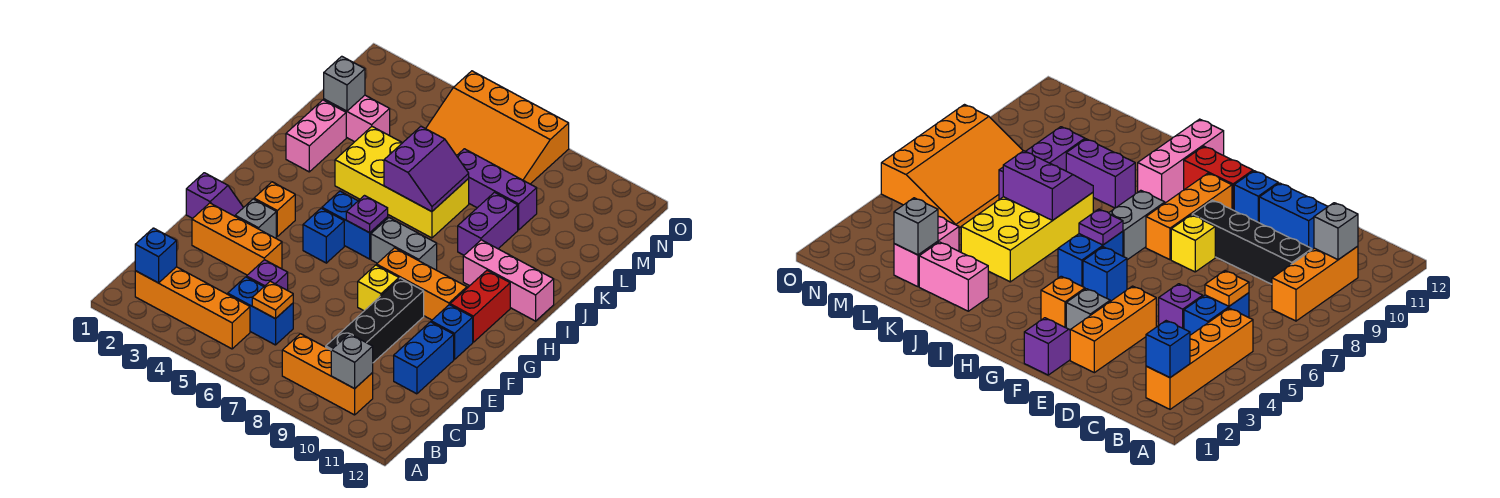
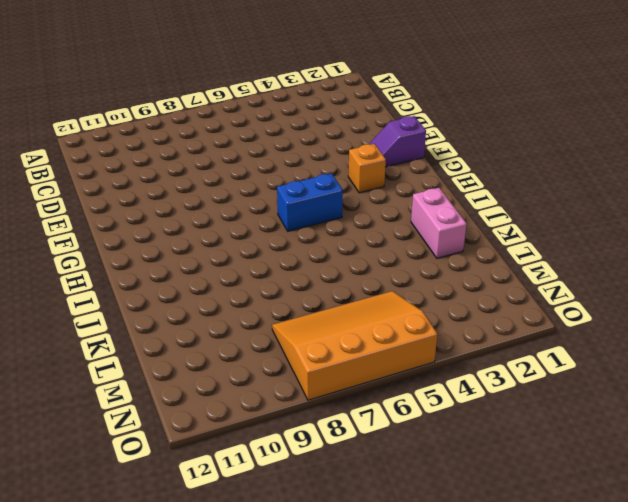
none -> orange 1x4 brick [135,267,250,349]
none -> orange 1x3 brick [282,334,373,415]
none -> blue 1x2 brick [228,277,293,345]
none -> black 1x4 brick [326,278,424,363]

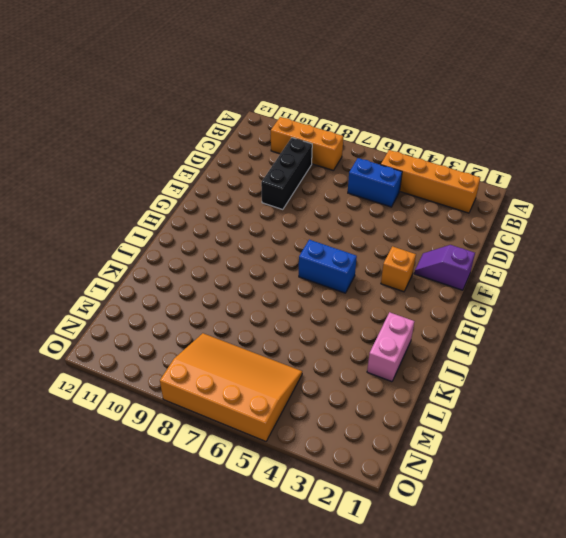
black 1x3 brick [261,138,312,210] -> black 1x4 brick [326,278,424,363]
none -> purple 1x1 brick [247,260,288,290]
none -> blue 1x2 brick [394,322,454,394]
none -> orange 1x3 brick [192,203,282,275]
none -> grey 1x1 brick [235,199,276,238]

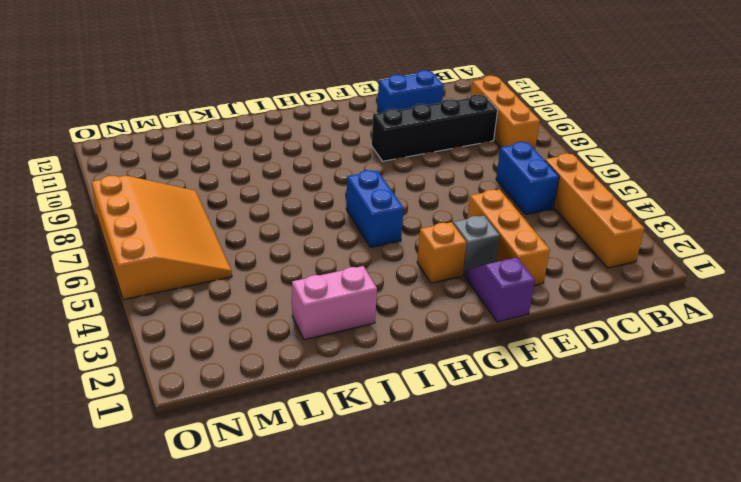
none -> purple 1x1 brick [247,260,288,290]
none -> yellow 1x1 brick [358,265,399,311]
none -> blue 1x1 brick [431,305,473,359]
none -> blue 1x1 brick [303,208,344,263]

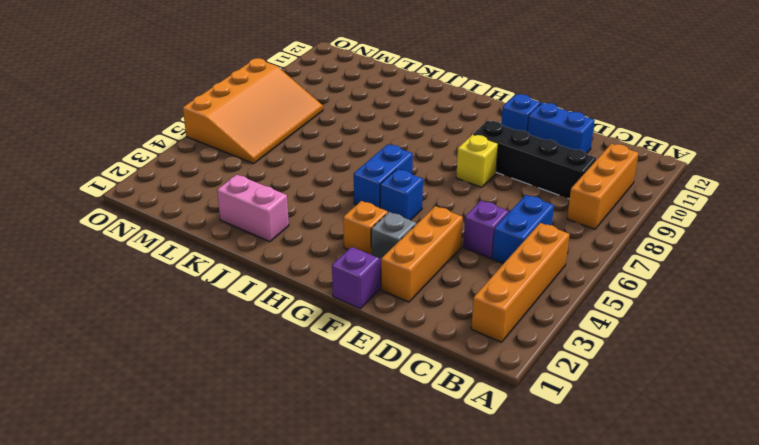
none -> orange 1x3 brick [377,248,467,320]
none -> red 1x2 brick [450,270,510,342]
none -> grey 1x2 brick [371,218,437,270]
none -> pink 1x3 brick [463,240,554,321]

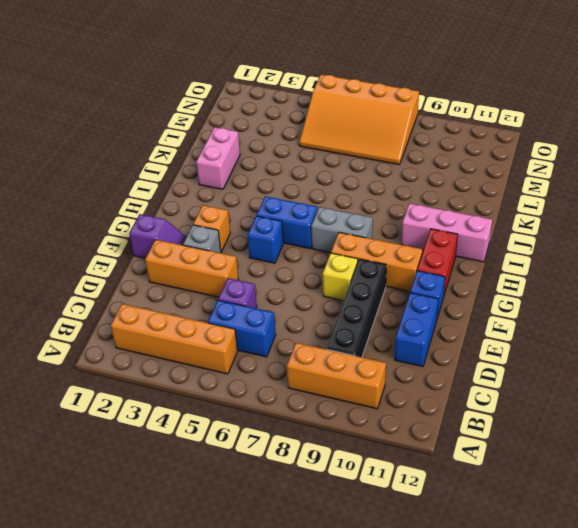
none -> yellow 2x4 brick [335,127,469,238]
none -> purple 1x2 brick [458,192,518,255]
none -> pink 1x2 brick [324,95,390,142]
none -> purple 1x3 brick [457,149,537,230]

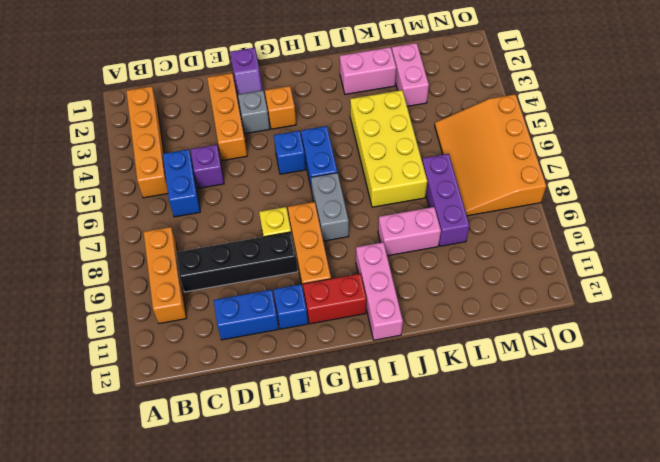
pink 1x2 brick [378,207,441,256] -> purple 1x2 brick [458,192,518,255]
none -> blue 1x1 brick [135,228,177,283]
none -> grey 1x1 brick [331,334,373,389]
none -> orange 1x1 plate [252,281,293,319]
none -> purple 1x1 plate [346,196,388,233]

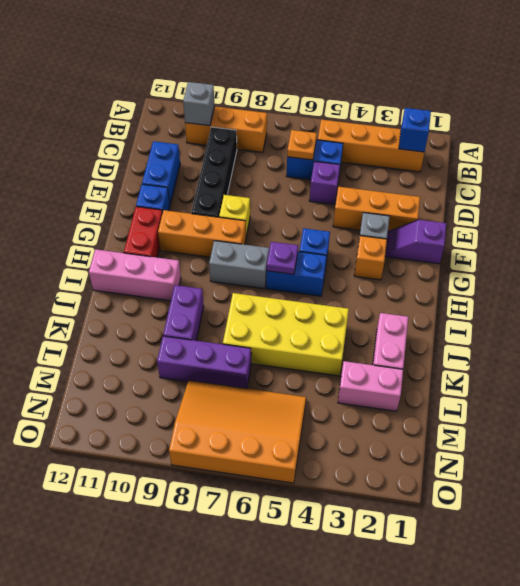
none -> purple 2x2 slope [384,126,469,212]
none -> grey 1x1 brick [324,56,365,111]

